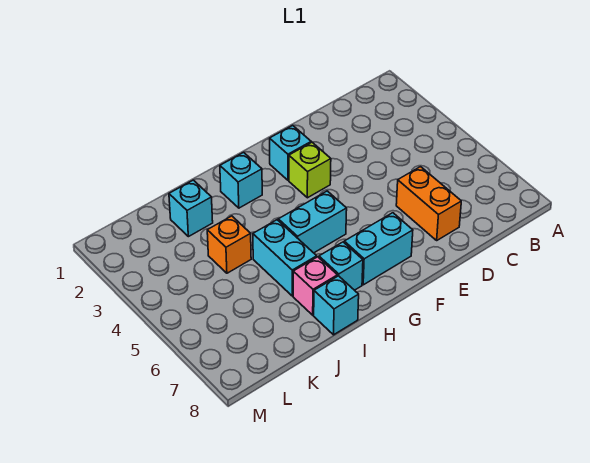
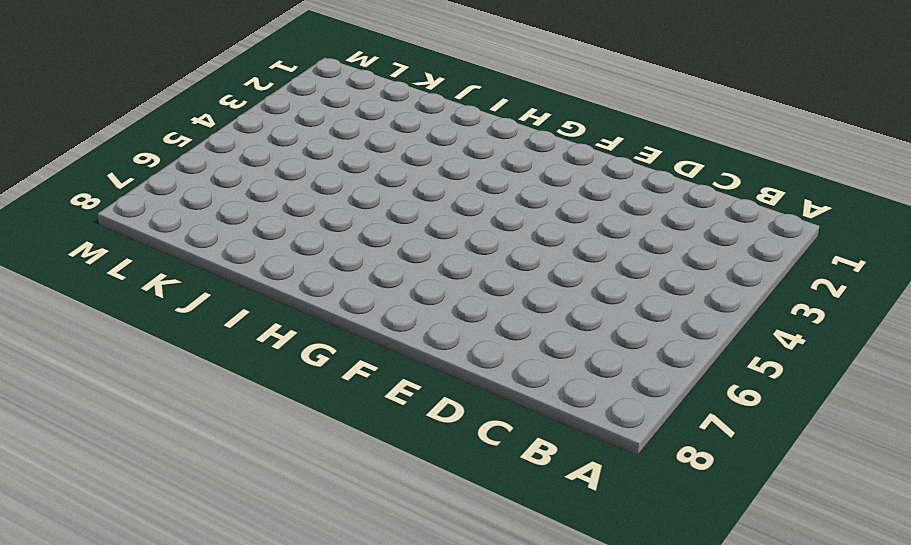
none -> orange 1x2 brick [396,167,461,240]
none -> cyan 1x1 brick [270,125,311,180]
none -> lime 1x1 brick [289,142,331,198]

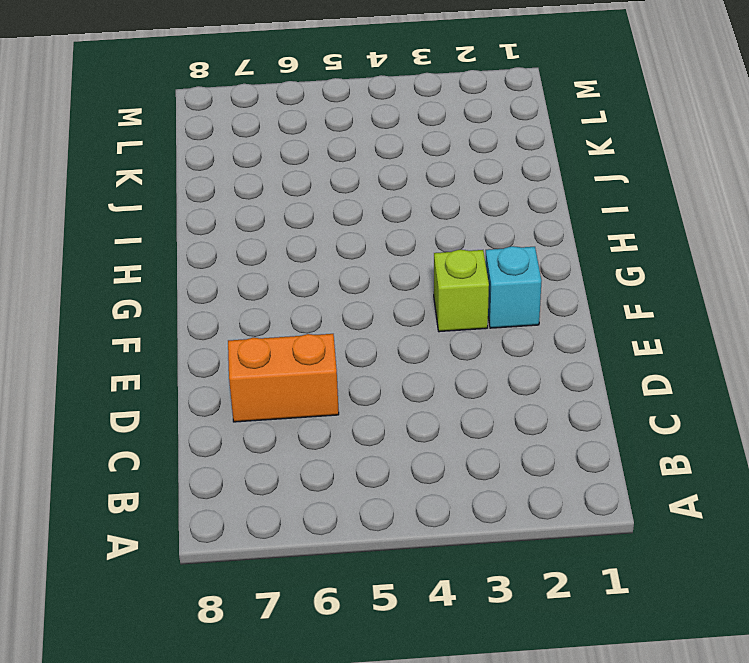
none -> cyan 1x2 brick [344,213,413,285]
none -> cyan 1x2 brick [278,191,347,253]
none -> cyan 1x1 brick [220,152,262,208]

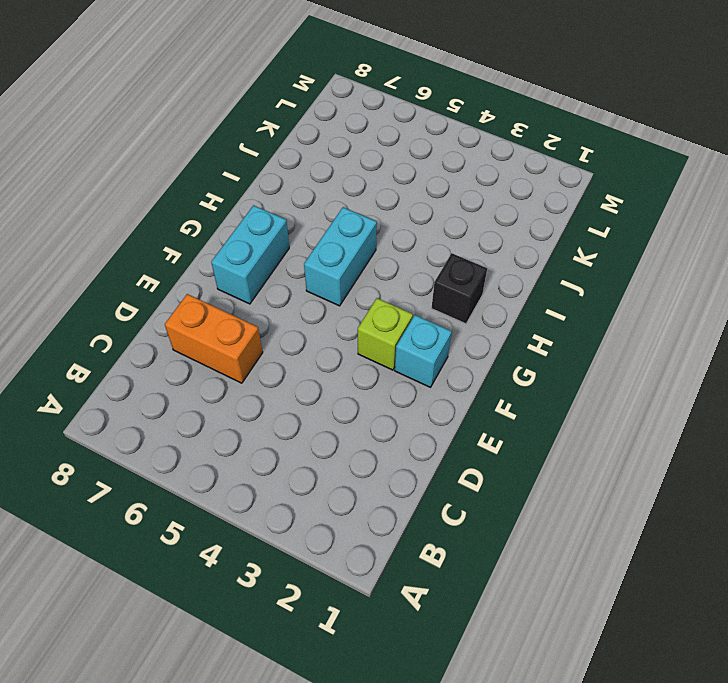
black 1x1 brick [431,253,487,324] -> cyan 1x1 brick [220,152,262,208]
none -> cyan 1x1 brick [319,242,363,290]
none -> cyan 1x2 brick [253,220,317,296]
none -> pink 1x1 brick [293,257,338,315]

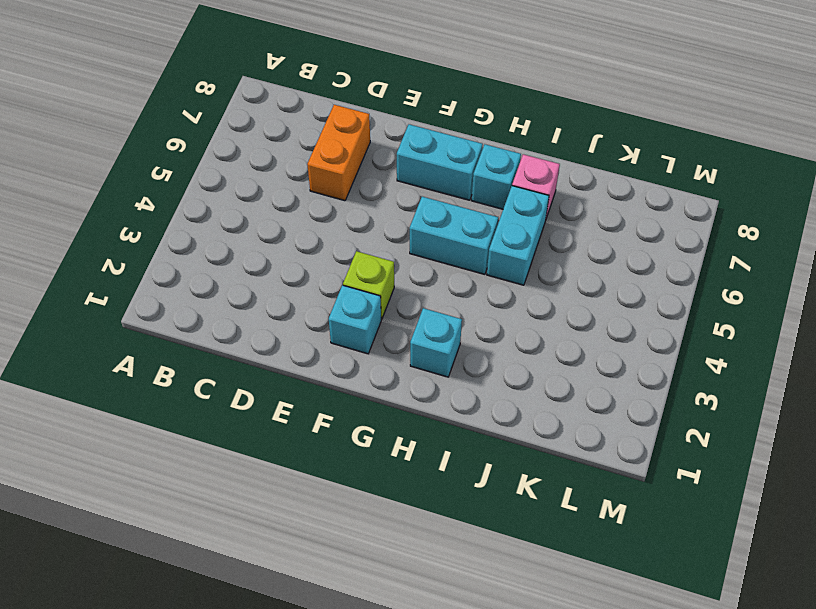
none -> cyan 1x1 brick [314,276,359,335]
none -> cyan 1x1 brick [169,180,213,237]
none -> orange 1x1 brick [207,216,251,273]

